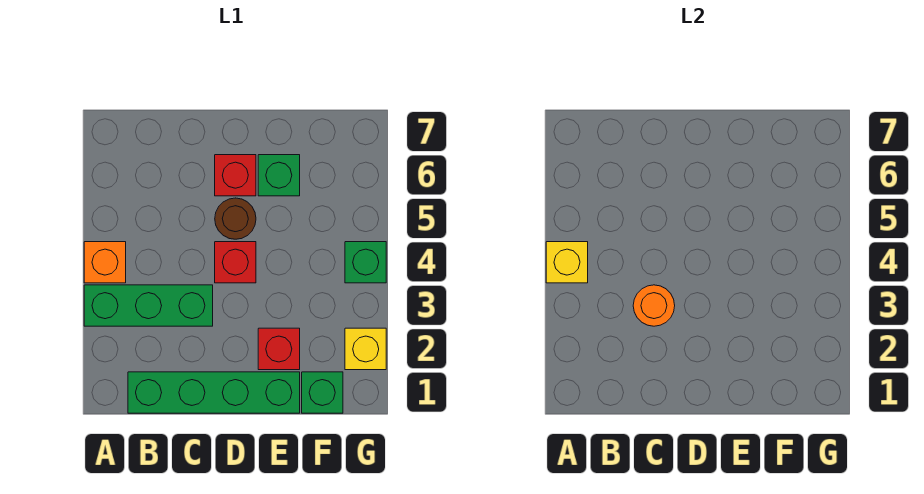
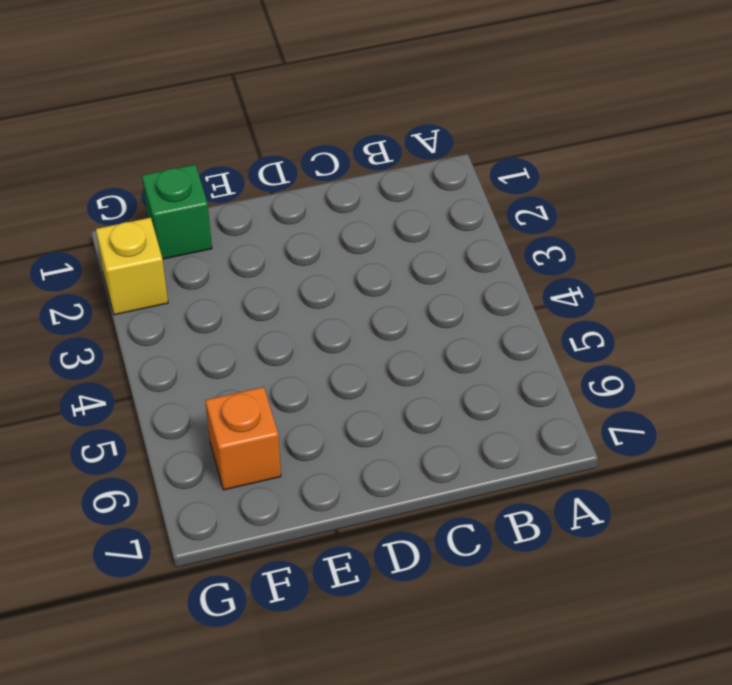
orange 1x1 brick [205,387,281,490] -> orange 1x1 brick moved to [84,242,126,283]
none -> green 1x3 brick [84,285,213,326]
none -> green 1x4 brick [128,372,300,413]
none -> red 1x1 brick [215,242,256,283]

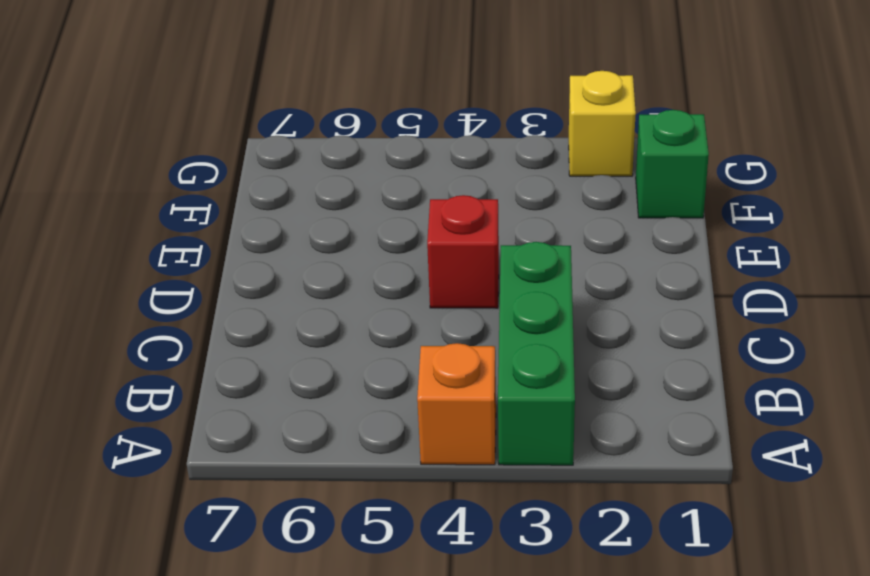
none -> green 1x4 brick [128,372,300,413]
none -> brown 1x1 round brick [215,198,256,239]
none -> red 1x1 brick [215,155,256,196]

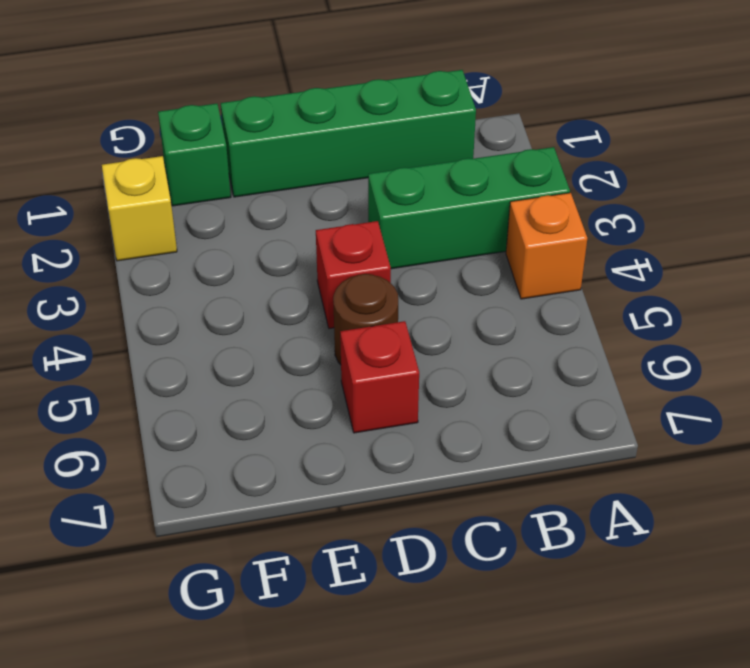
none -> red 1x1 brick [258,328,300,370]
none -> green 1x1 brick [258,155,300,196]
none -> green 1x1 brick [345,242,386,283]

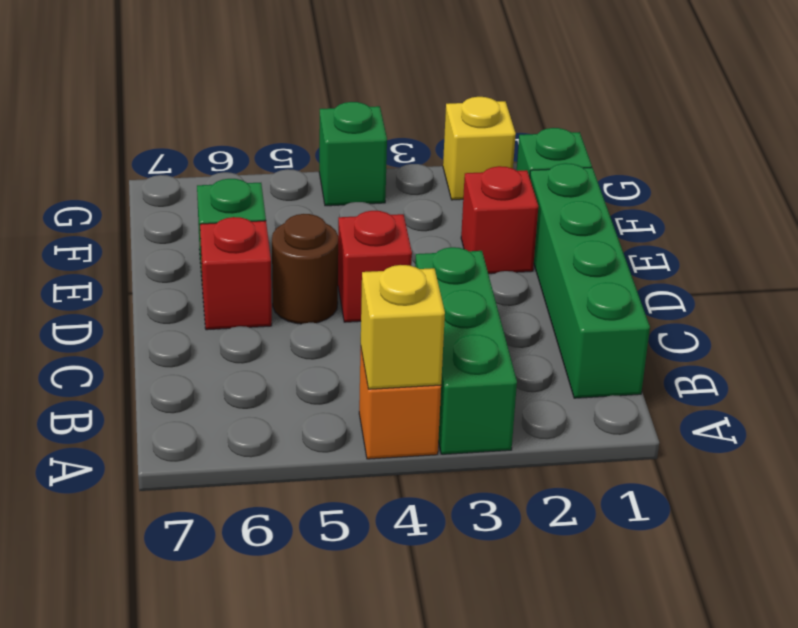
none -> orange 1x1 round brick [633,285,675,326]

